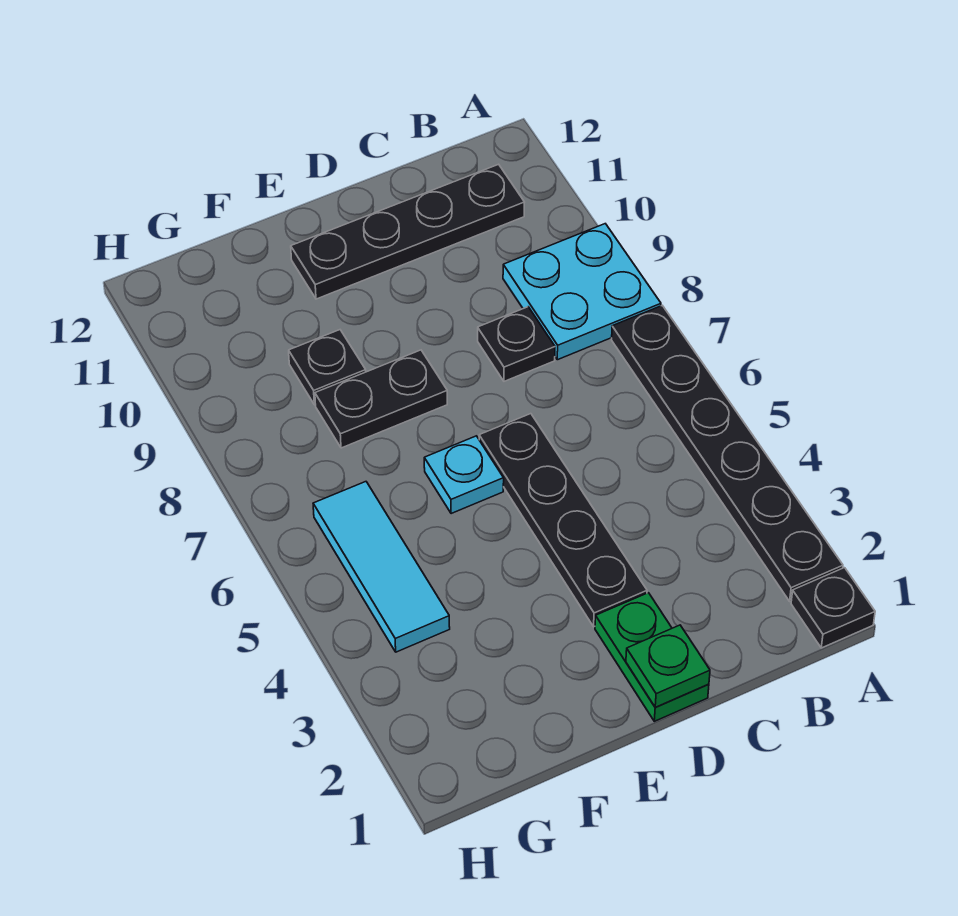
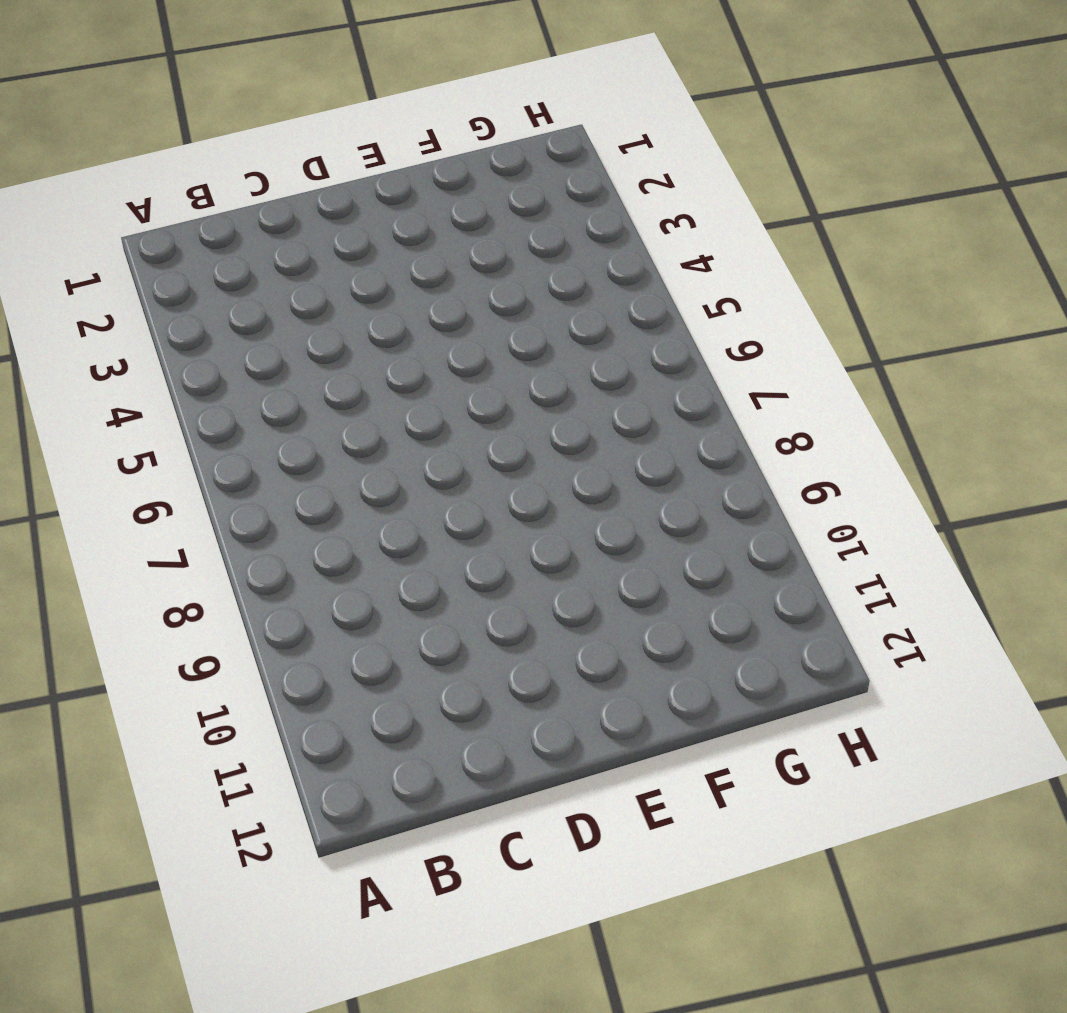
none -> black 1x1 plate [791,568,875,648]
none -> black 1x6 plate [612,306,843,601]
none -> cyan 2x2 plate [503,224,661,360]

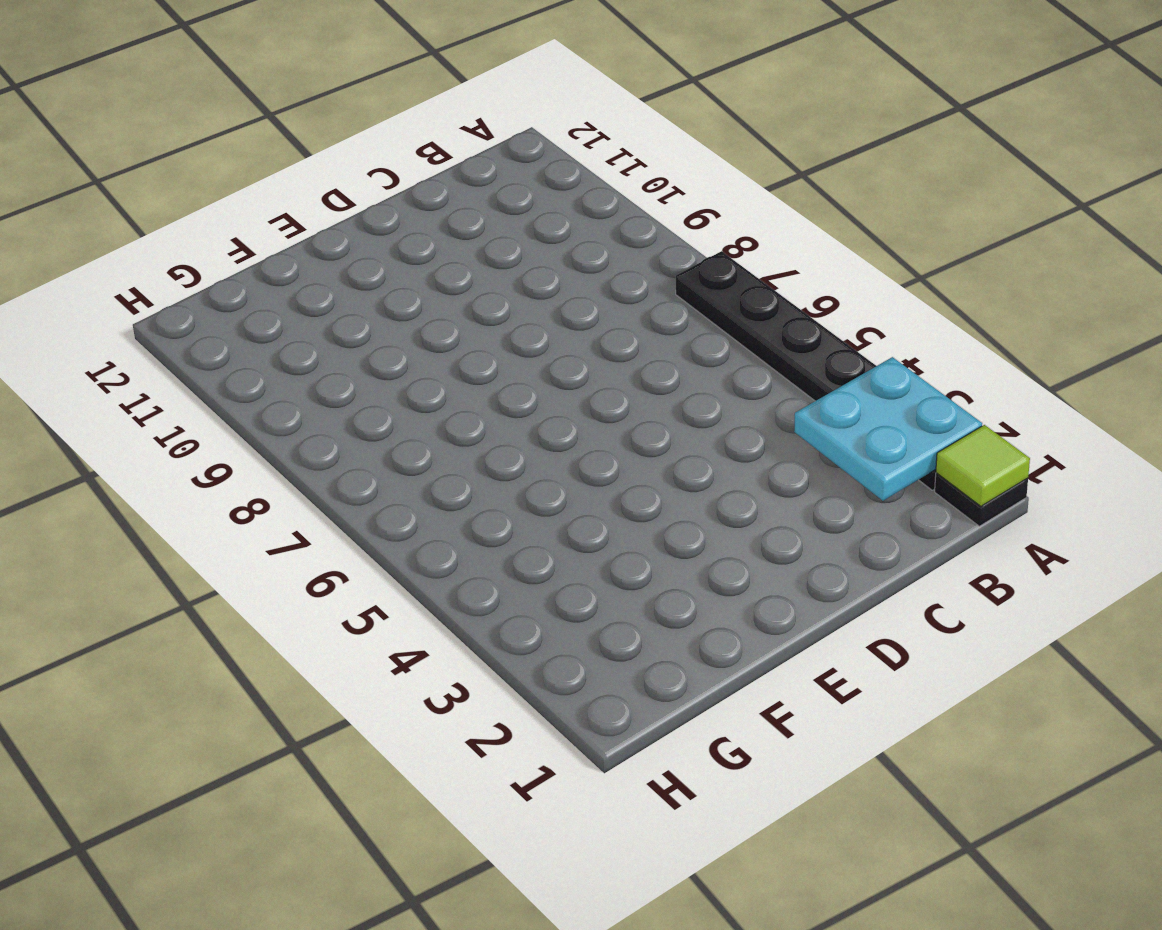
lime 1x1 tile [936,425,1030,506] -> none
cyan 2x2 plate [794,357,982,501] -> cyan 2x2 plate moved to [503,224,661,360]
none -> black 1x4 plate [291,164,525,299]
none -> black 1x1 plate [478,307,555,381]
none -> green 1x2 plate [595,593,709,721]

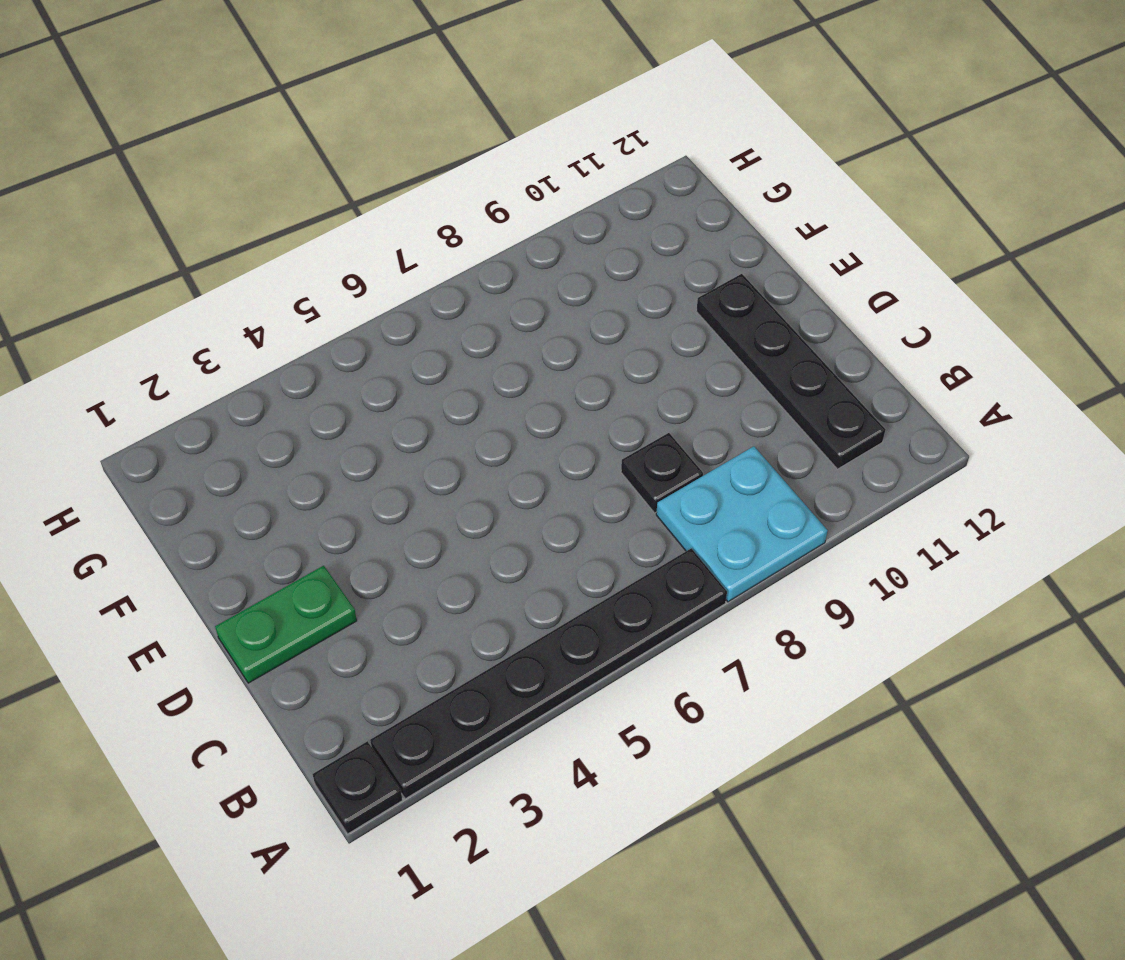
none -> black 1x4 plate [479,414,647,627]
none -> cyan 1x1 plate [424,436,504,514]
none -> black 1x2 plate [315,350,447,448]

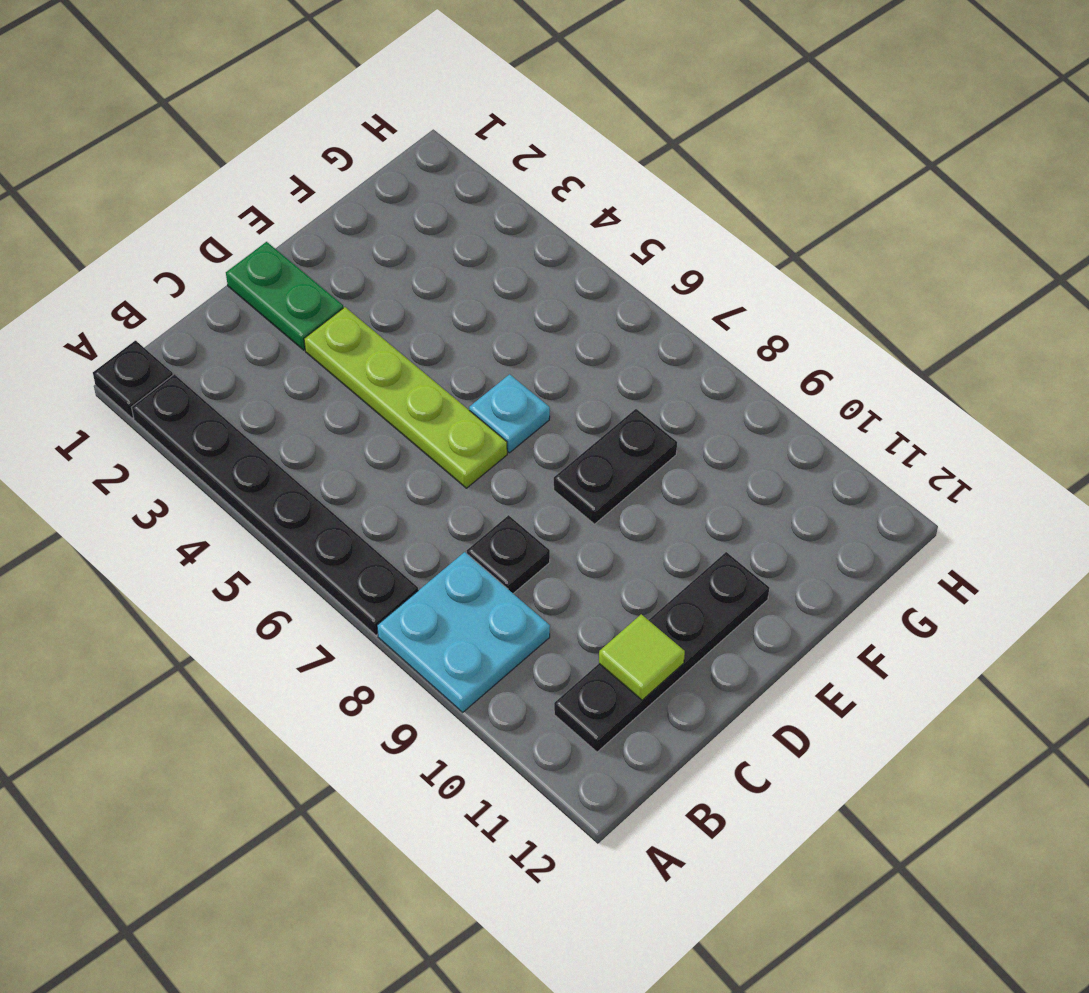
lime 1x1 tile [599,614,685,700] -> none
lime 1x4 plate [304,307,507,488] -> black 1x4 plate [479,414,647,627]
none -> black 1x1 plate [289,330,366,405]
none -> cyan 1x3 tile [313,482,450,652]
none -> green 1x1 plate [626,625,710,707]

